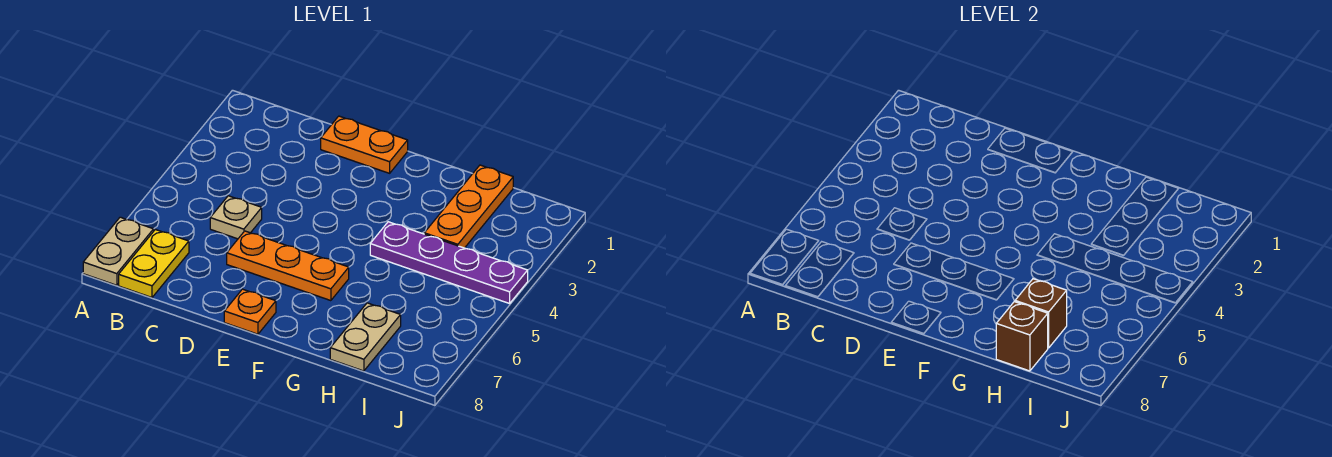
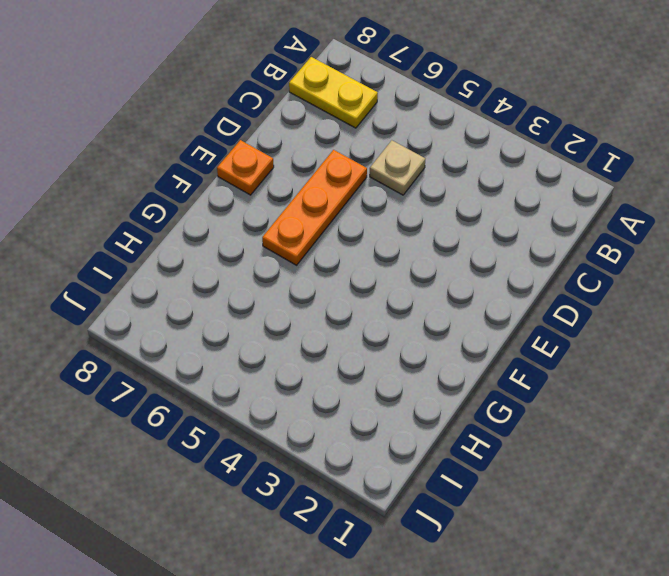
none -> tan 1x2 plate [83,217,154,285]
none -> orange 1x2 plate [321,116,408,173]

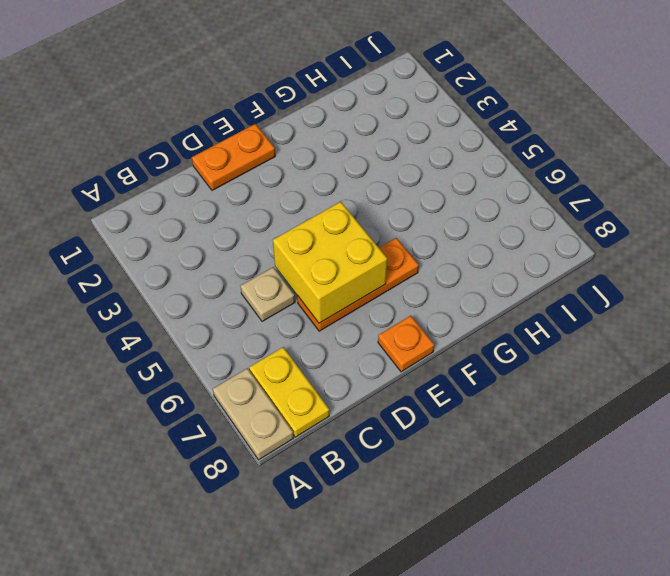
yellow 2x2 brick [273,202,387,323] -> none
none -> purple 1x4 plate [370,222,528,304]
none -> orange 1x3 plate [424,165,513,248]

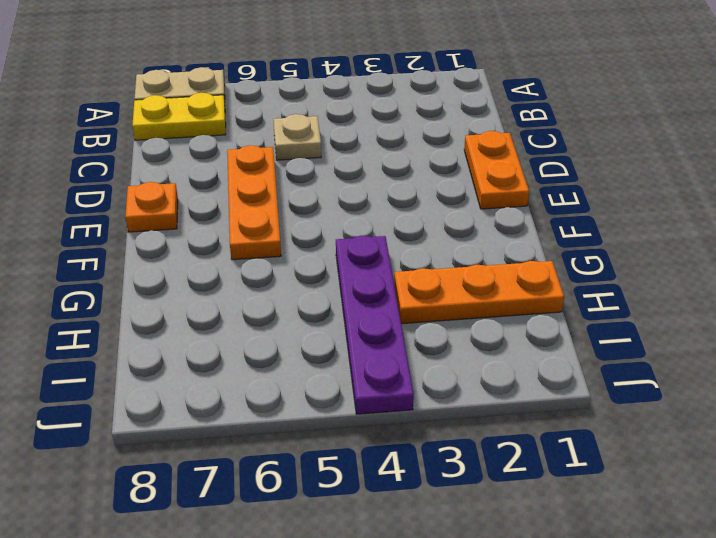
none -> tan 1x2 plate [330,303,401,371]
none -> brown 1x1 brick [1015,279,1067,348]

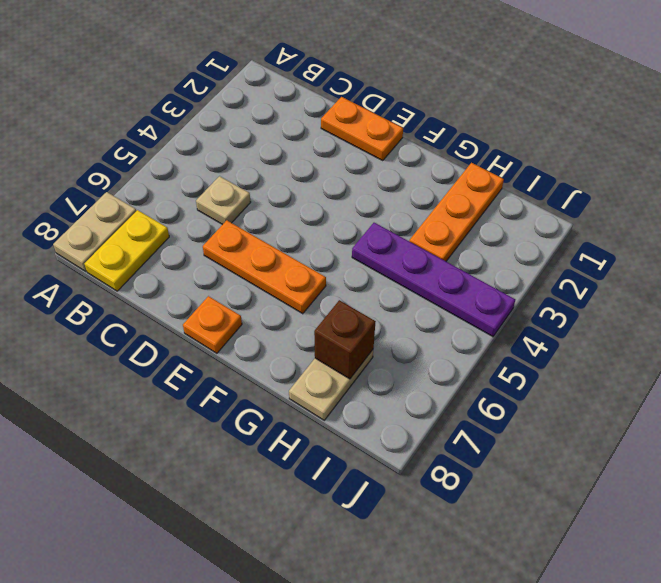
none -> brown 1x1 brick [996,302,1048,371]

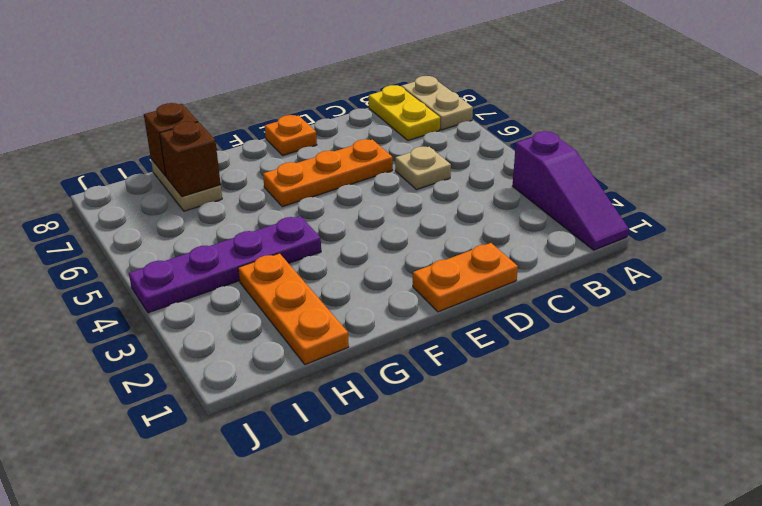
purple 1x3 slope [513,131,629,250] -> none

